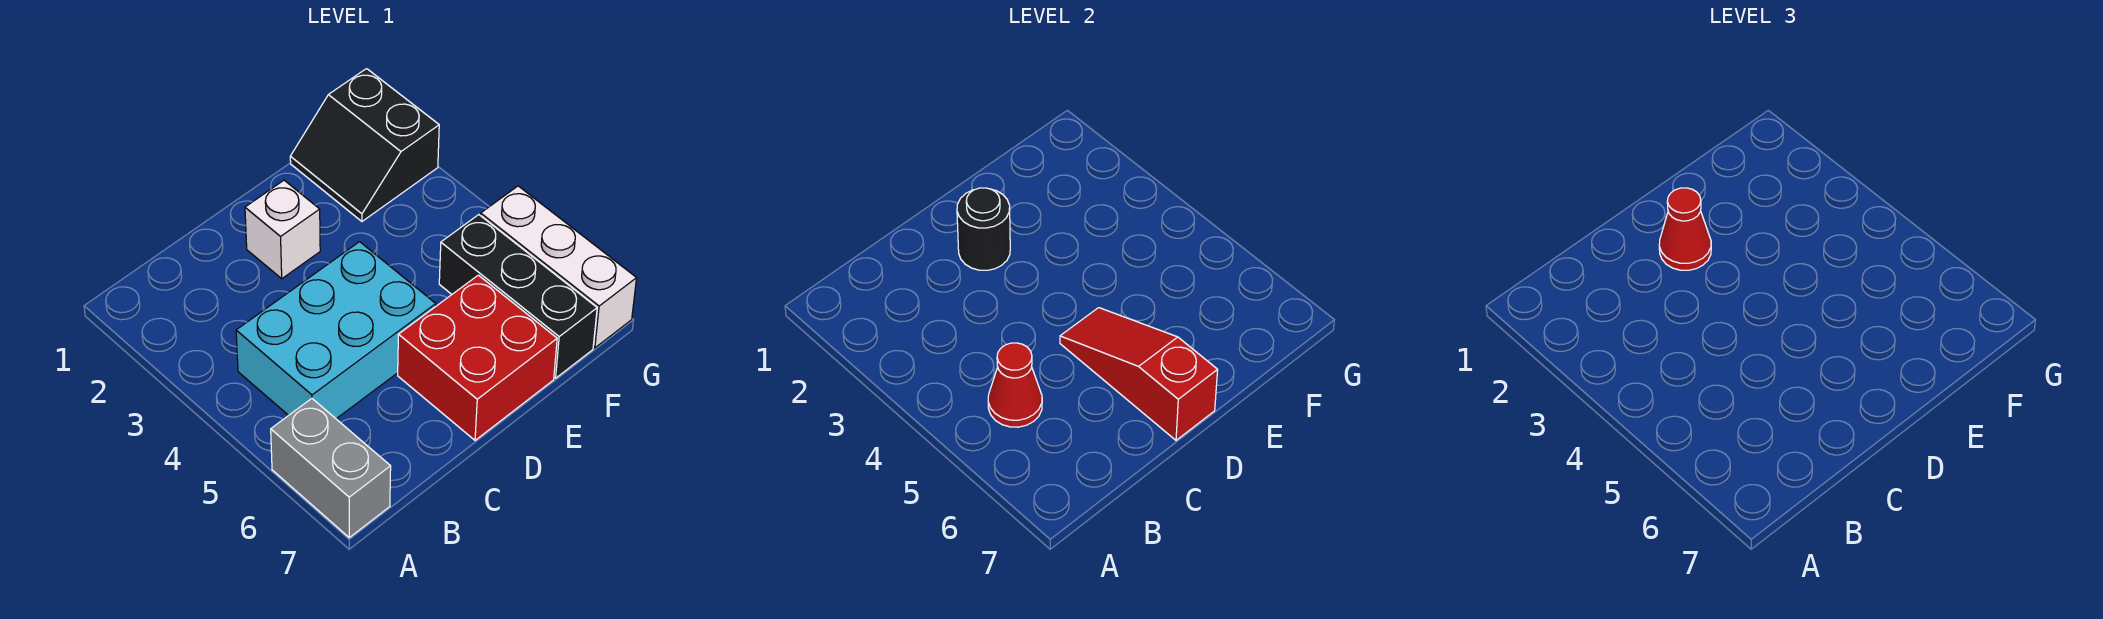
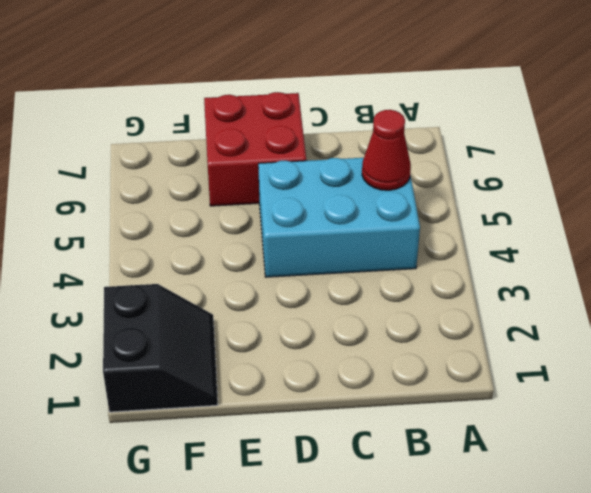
none -> grey 1x2 brick [271,399,391,537]
none -> white 1x1 brick [245,180,320,279]

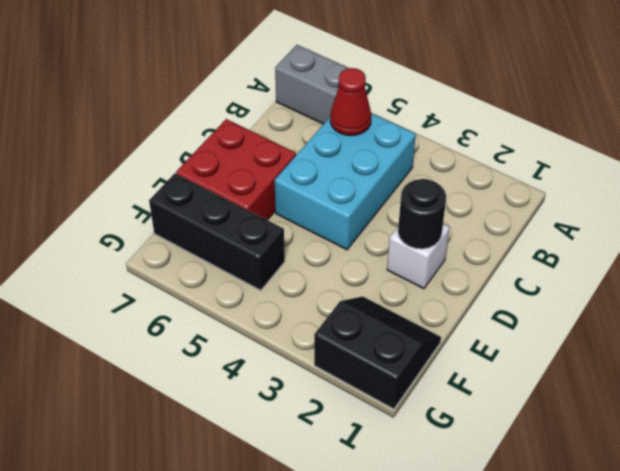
none -> white 1x3 brick [481,186,636,348]
none -> red 1x3 slope [1060,308,1218,440]

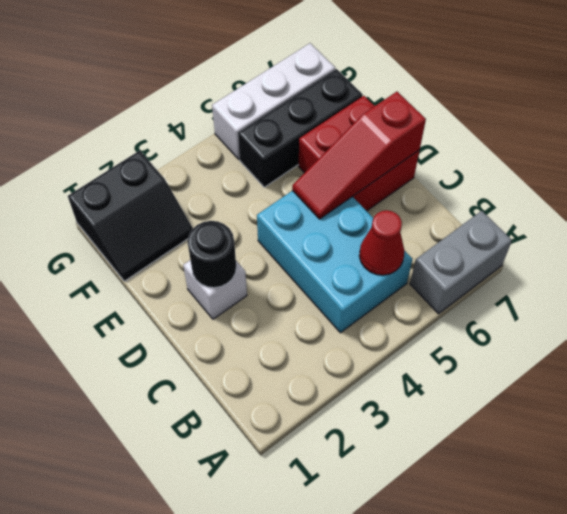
none -> red 1x1 cone [1659,188,1711,270]

